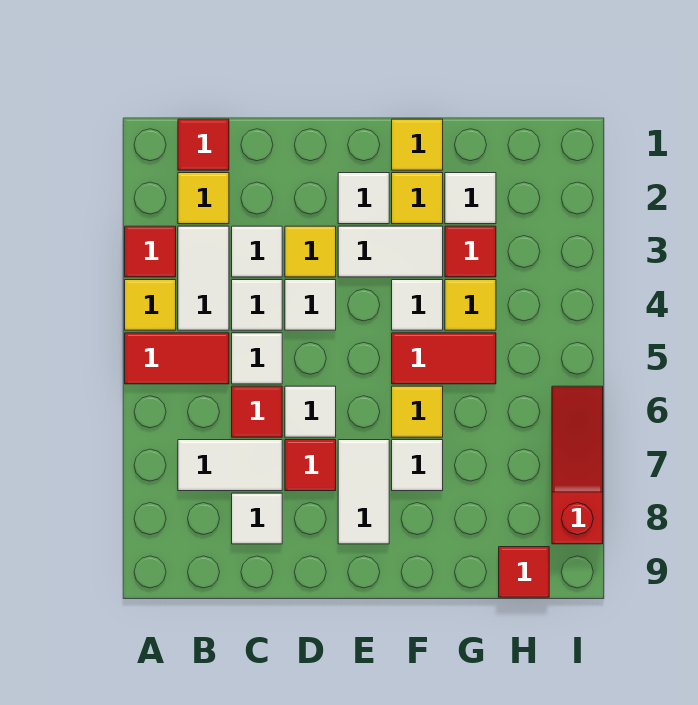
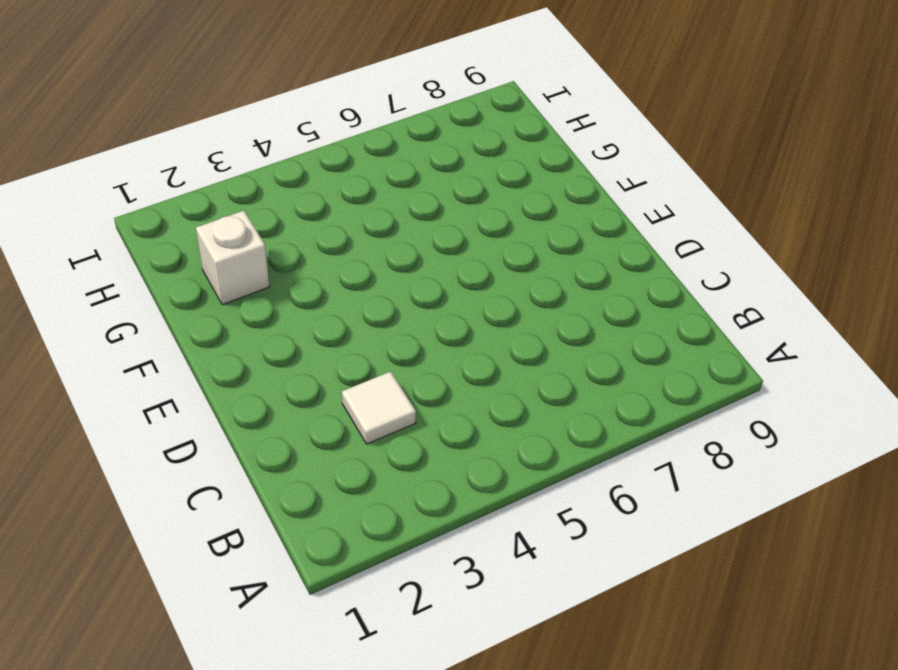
white 1x1 brick [196,211,269,305] -> white 1x1 tile [445,173,496,224]
none -> red 1x1 tile [125,226,176,277]
none -> yellow 1x1 tile [125,280,176,330]
none -> red 1x2 tile [125,333,229,384]
none -> red 1x1 tile [178,119,229,170]

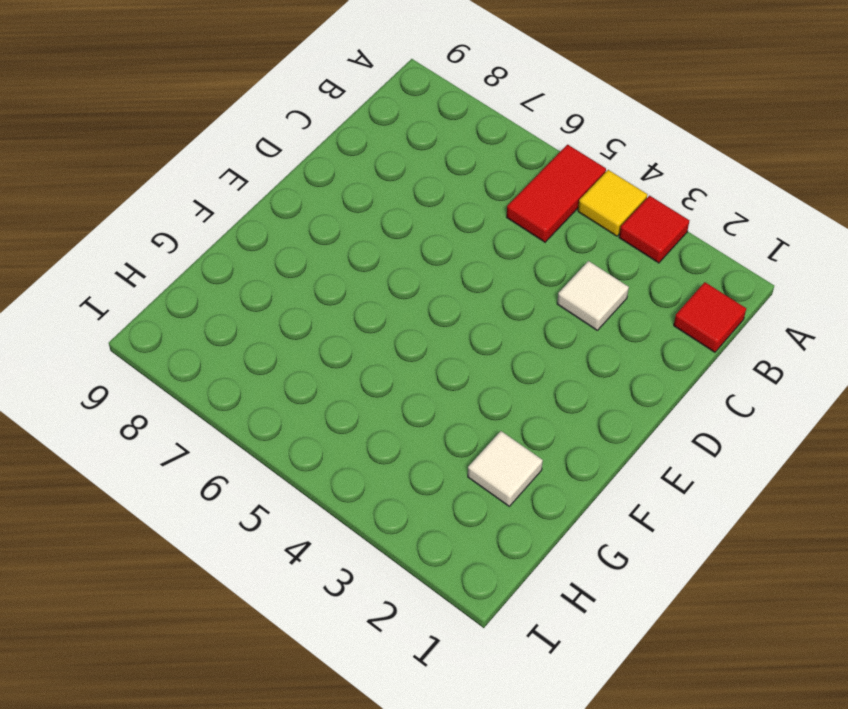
none -> yellow 1x1 tile [178,173,229,224]
none -> white 1x2 tile [178,226,229,330]
none -> white 1x2 tile [178,440,282,491]
none -> white 1x1 tile [232,280,282,330]

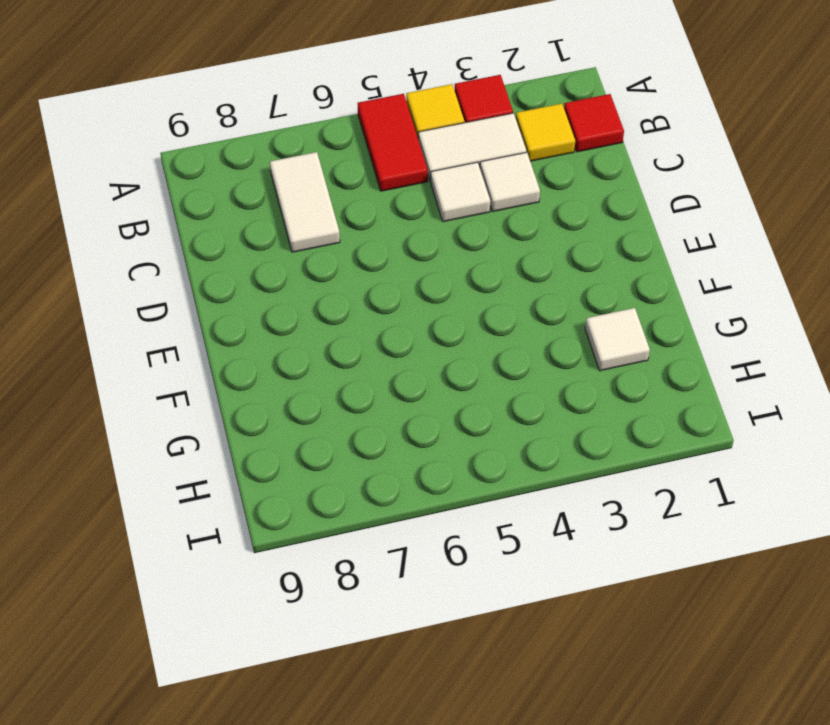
none -> white 1x1 tile [232,333,282,384]
none -> red 1x1 tile [232,386,282,437]
none -> white 1x1 tile [232,493,282,544]
none -> yellow 1x1 tile [285,226,336,277]

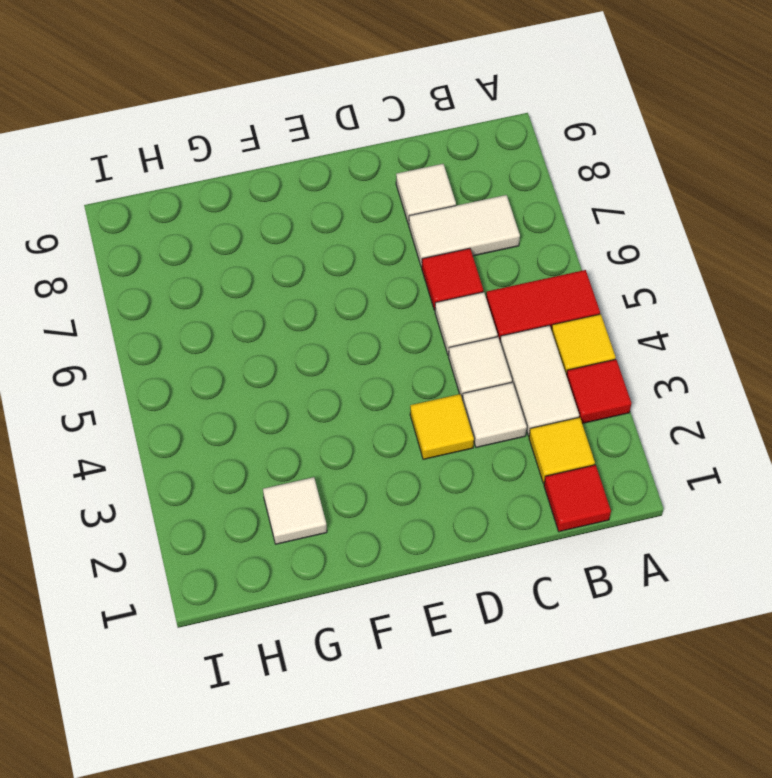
none -> white 1x1 tile [285,280,336,330]
none -> white 1x1 tile [285,386,336,437]
none -> red 1x1 tile [285,440,336,491]
none -> white 1x1 tile [338,173,389,224]

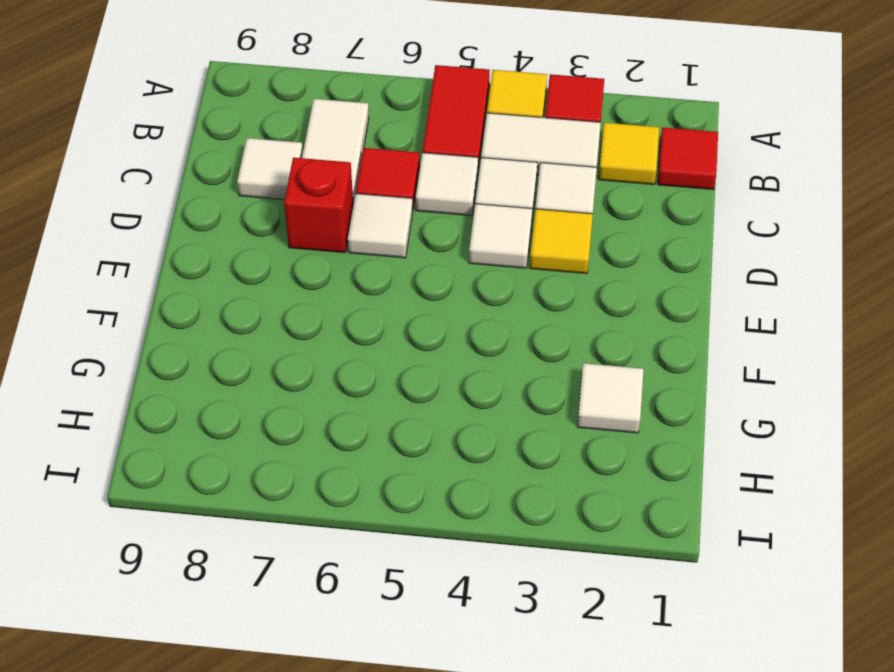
red 1x1 brick [284,158,353,253] -> red 1x1 tile [285,440,336,491]
none -> white 1x1 tile [338,173,389,224]
none -> white 1x2 tile [338,226,443,277]
none -> white 1x2 tile [338,440,389,544]
none -> yellow 1x1 tile [392,119,443,170]

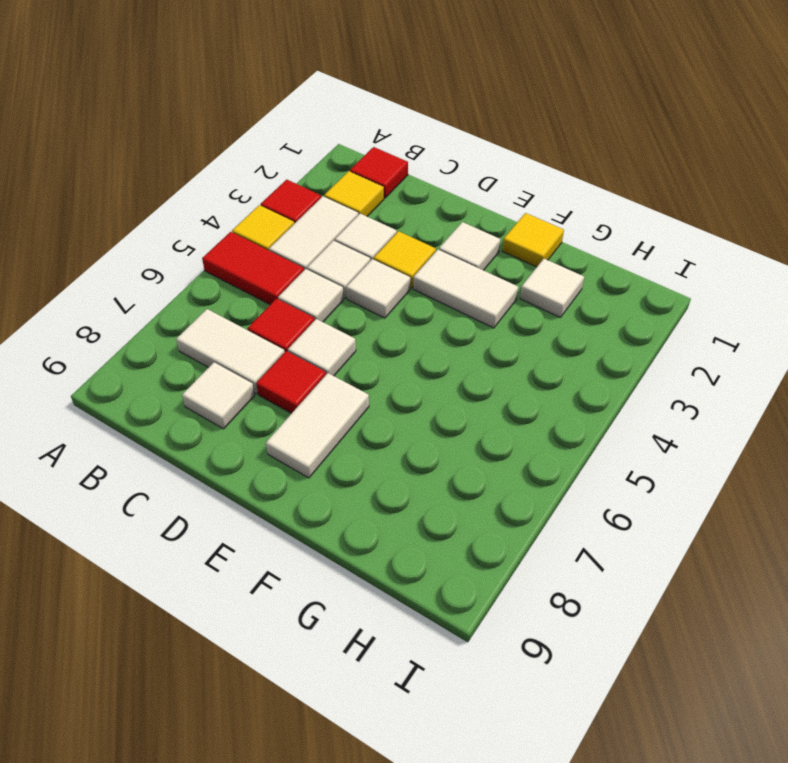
none -> yellow 1x1 tile [392,173,443,224]
none -> white 1x1 tile [392,280,443,330]
none -> red 1x2 tile [392,333,496,384]
none -> yellow 1x1 tile [392,386,443,437]

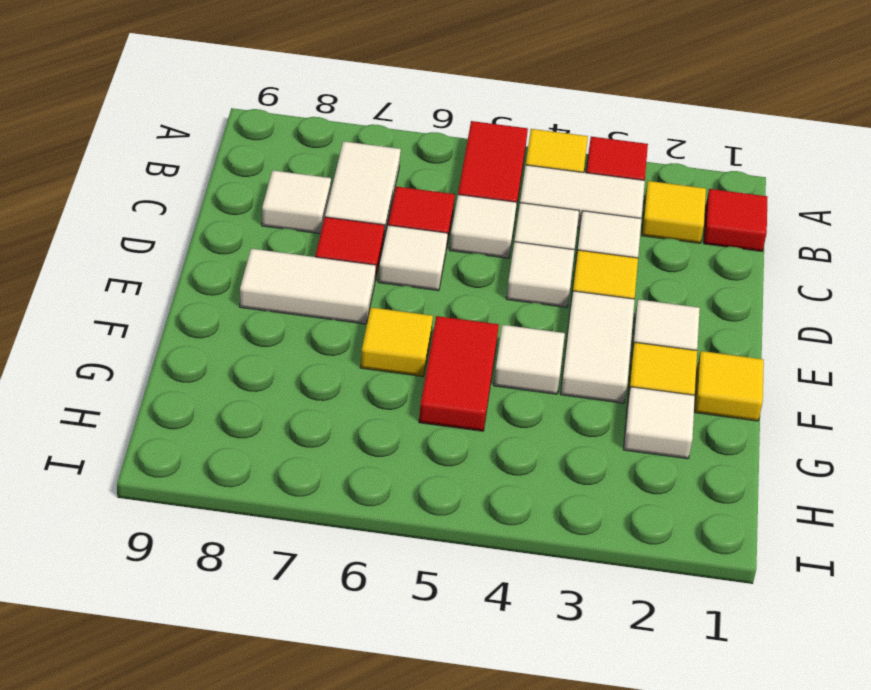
none -> white 1x1 tile [392,440,443,491]
none -> red 1x1 tile [445,226,496,277]
none -> yellow 1x1 tile [445,280,496,330]
none -> red 1x1 tile [499,547,549,597]

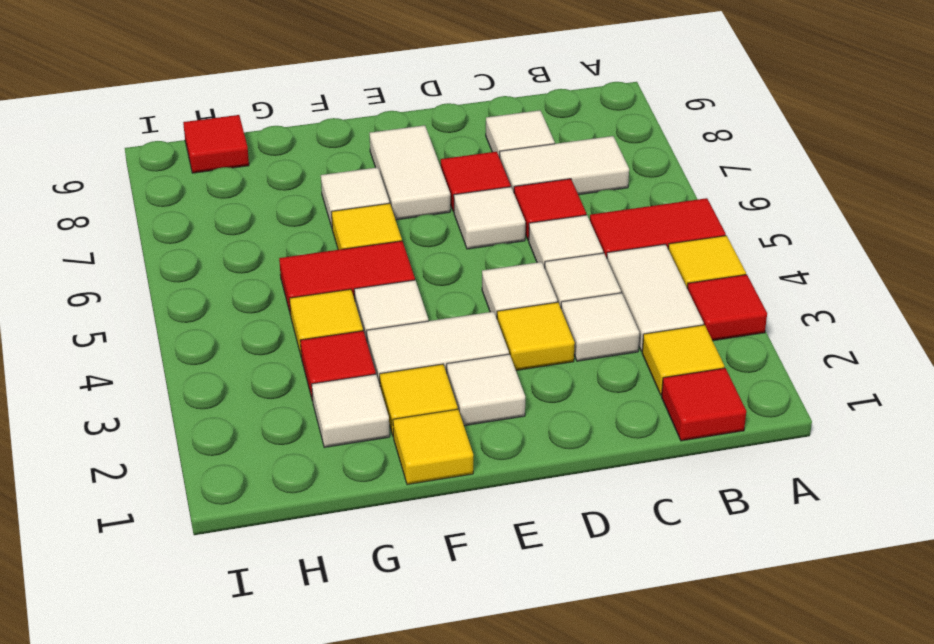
none -> red 1x3 slope [552,386,603,544]

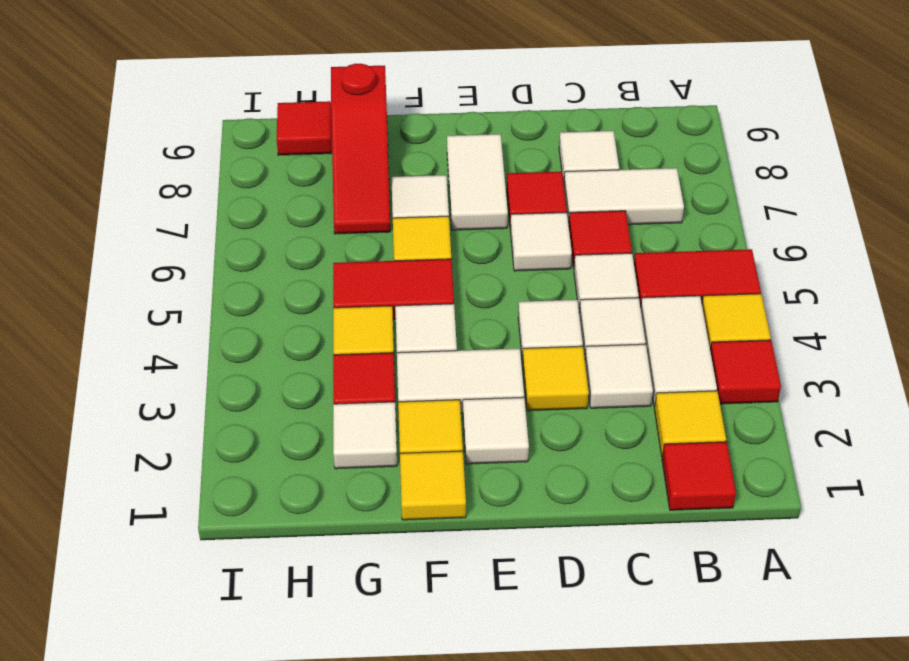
red 1x3 slope [331,64,390,234] -> red 1x3 slope moved to [552,386,603,544]

